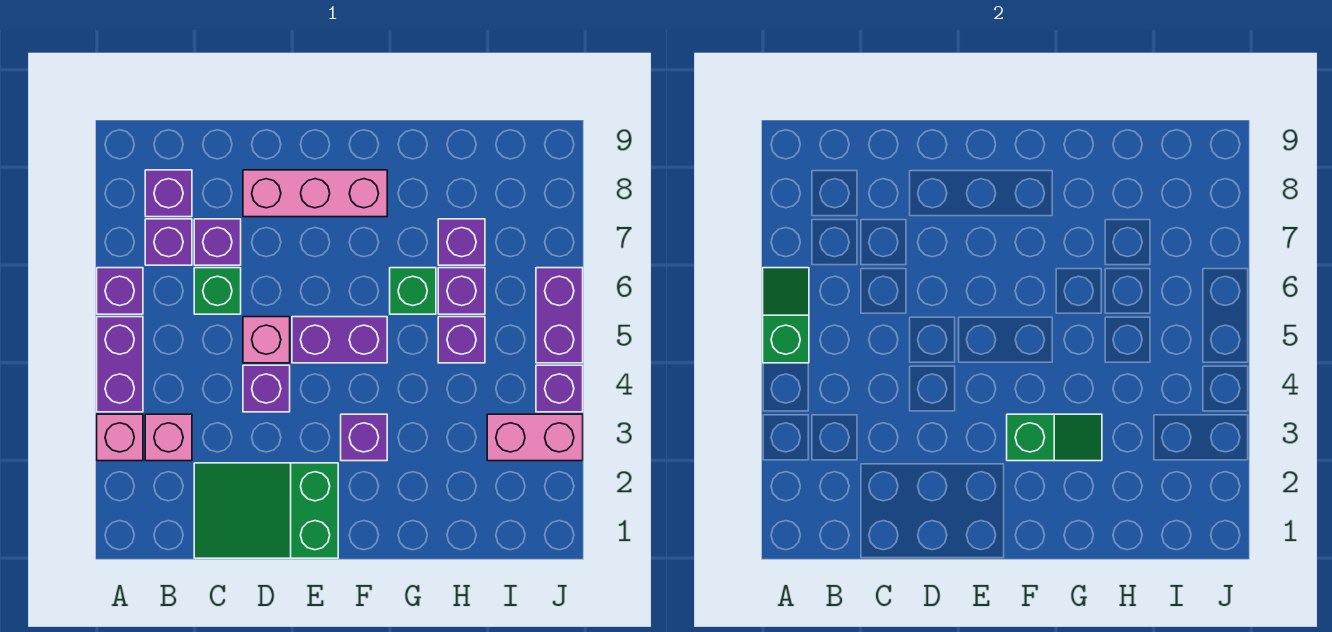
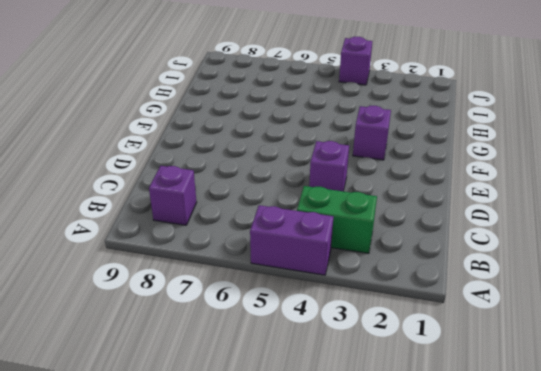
green 1x2 brick [297,186,377,253] -> pink 1x1 brick [145,414,192,461]
none -> pink 1x1 brick [97,414,143,461]
none -> purple 1x1 brick [97,268,143,314]
none -> purple 1x1 brick [145,219,192,265]

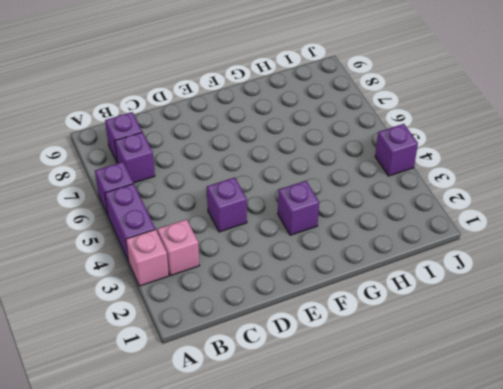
none -> green 2x3 slope [194,463,338,558]
none -> green 1x1 brick [194,268,241,314]
none -> purple 1x1 brick [194,219,241,265]

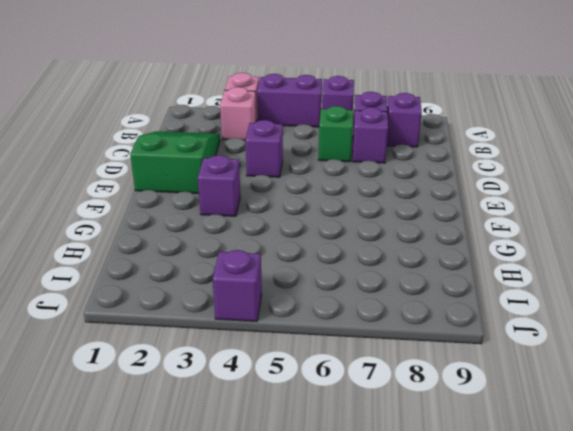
none -> pink 1x1 brick [243,317,290,363]
none -> pink 1x3 brick [243,170,387,217]
none -> purple 1x2 brick [292,317,387,363]

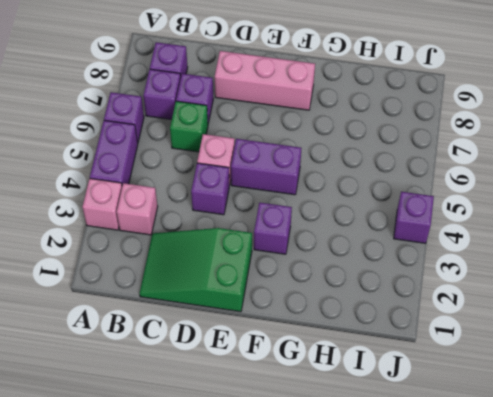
none -> green 1x1 brick [390,268,436,314]
none -> purple 1x1 brick [438,317,485,363]
none -> purple 1x1 brick [438,268,485,314]

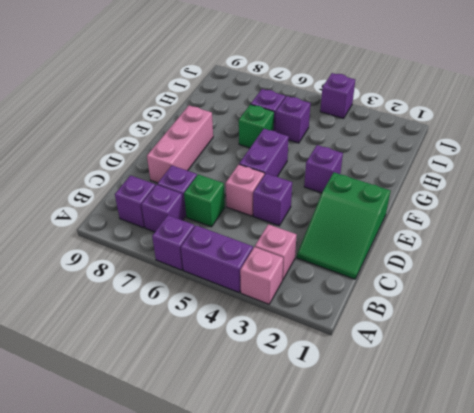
none -> purple 1x1 brick [438,219,485,265]
none -> pink 1x2 brick [487,414,583,461]
none -> purple 1x2 brick [536,268,583,363]

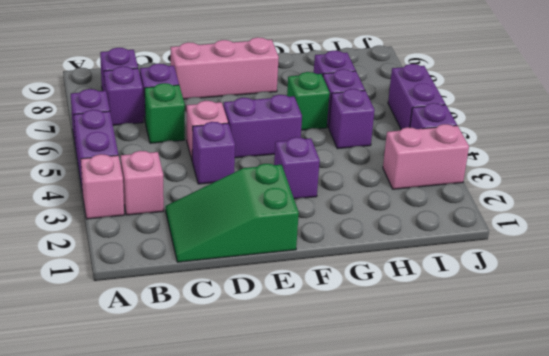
none -> green 1x2 slope [763,268,809,363]
none -> green 1x2 slope [1007,414,1102,461]

